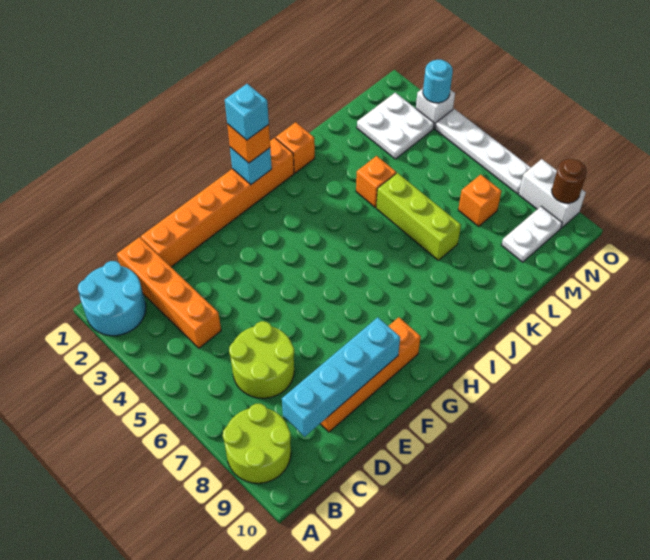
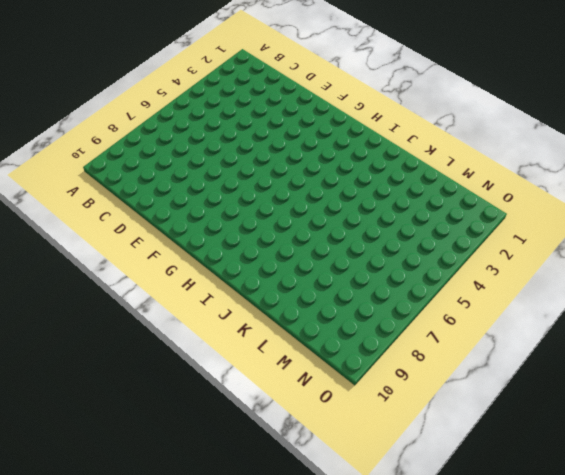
none -> cyan 2x2 round brick [78,261,146,336]
none -> lime 2x2 round brick [223,404,291,483]
none -> orange 1x4 brick [117,237,221,348]

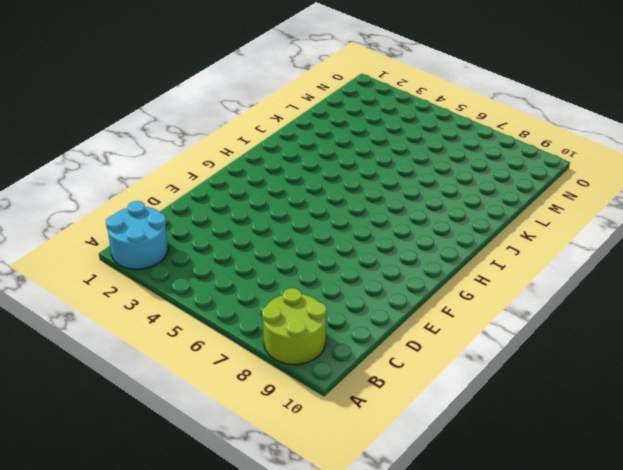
none -> orange 1x4 brick [117,237,221,348]
none -> lime 2x2 round brick [229,321,294,398]
none -> orange 1x6 brick [141,138,294,267]

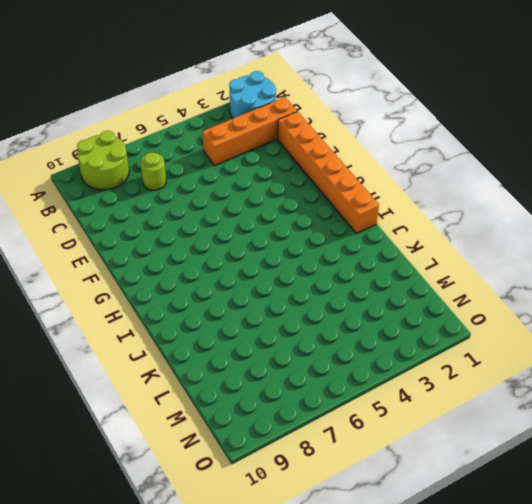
lime 1x1 round brick [140,152,166,190] -> lime 2x2 round brick [229,321,294,398]
none -> orange 1x4 brick [320,317,421,432]
none -> orange 1x1 brick [276,122,315,173]
none -> orange 1x1 brick [356,156,396,207]

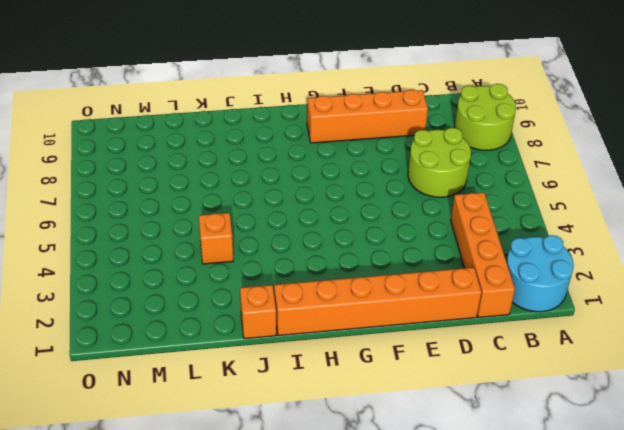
none -> lime 1x3 brick [376,173,461,260]
none -> white 2x2 plate [357,93,434,159]
none -> orange 1x1 brick [458,174,501,226]

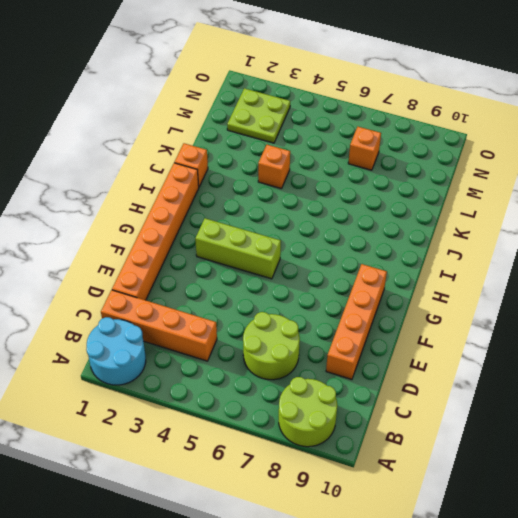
lime 1x3 brick [195,218,281,279] -> lime 1x3 brick moved to [376,173,461,260]
lime 2x2 plate [227,88,290,143] -> white 2x2 plate [357,93,434,159]
none -> white 1x2 plate [502,206,562,262]
none -> white 1x1 brick [416,89,455,128]
none -> white 1x4 plate [435,109,531,194]

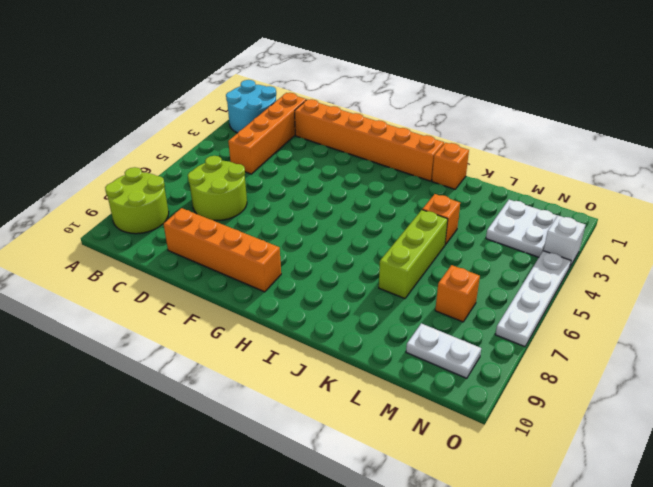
none -> white 1x2 brick [519,159,586,228]
none -> cyan 1x4 brick [282,317,400,437]
none -> cyan 1x1 brick [230,147,272,185]

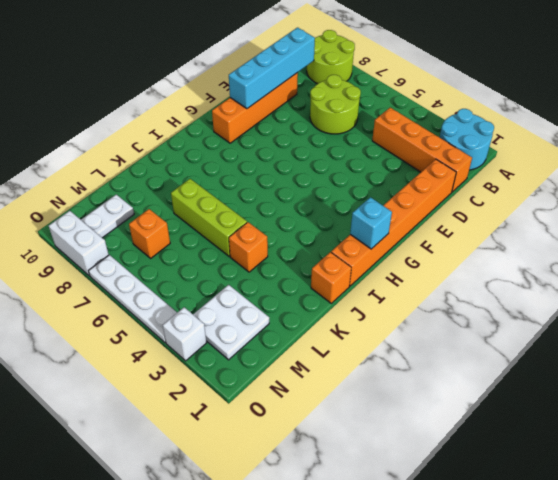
none -> cyan 1x1 round brick [423,60,453,103]
none -> brown 1x1 round brick [552,159,587,203]
none -> orange 1x1 brick [227,124,270,163]

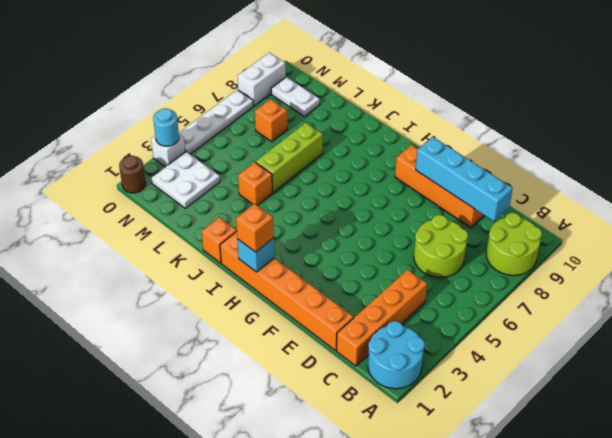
brown 1x1 round brick [119,156,146,193] -> brown 1x1 round brick moved to [552,159,587,203]
none -> cyan 1x1 brick [225,84,269,140]

